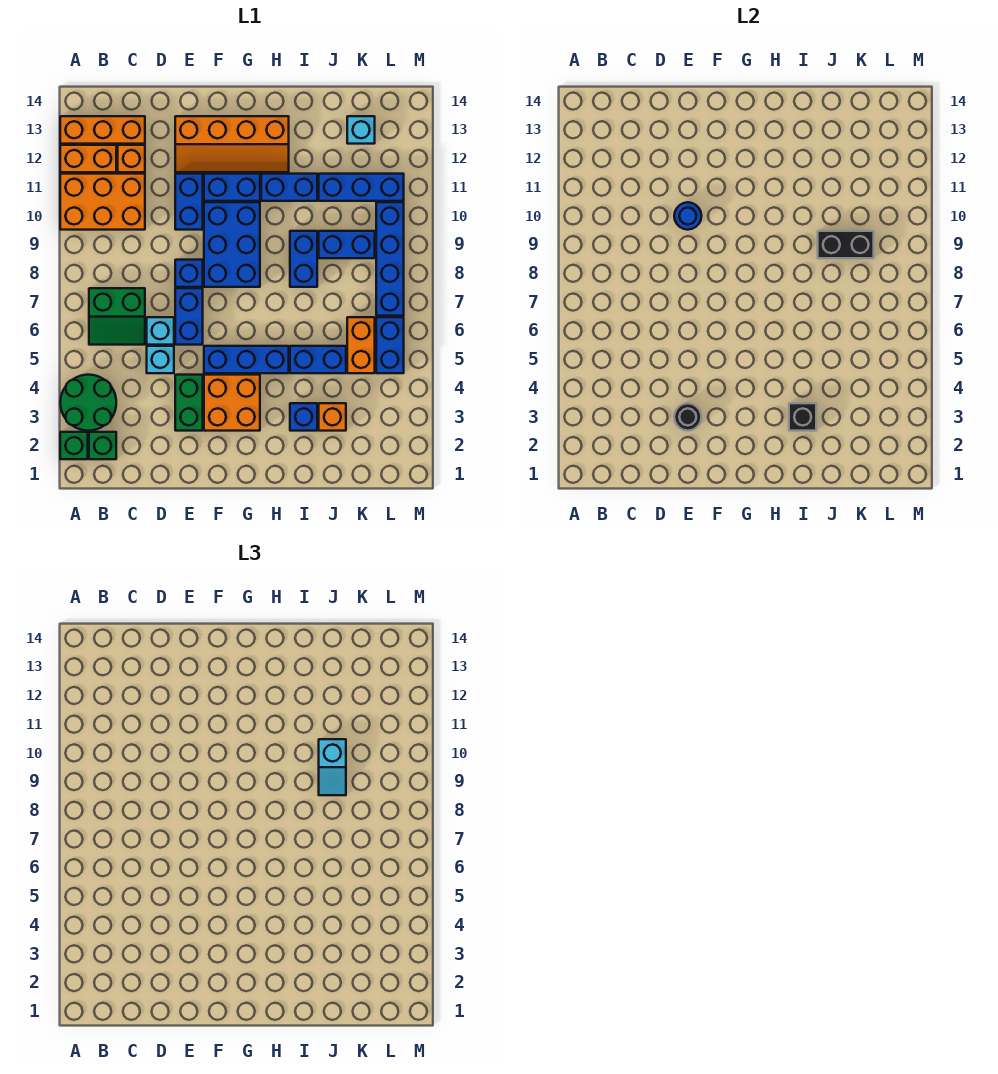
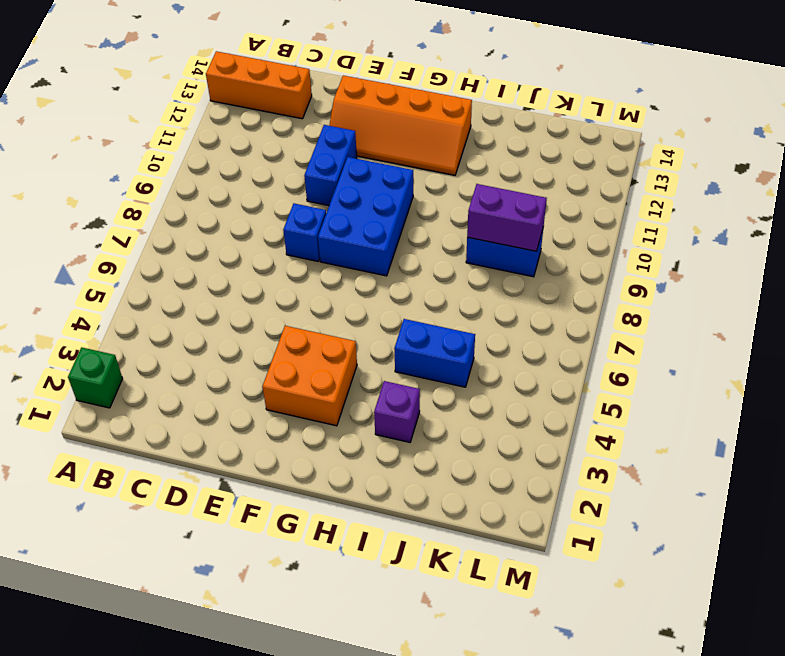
purple 1x1 brick [374,381,420,442] -> blue 1x1 brick [290,403,317,431]
purple 1x2 brick [467,184,547,251] -> black 1x2 brick [818,231,874,258]
none -> green 2x2 round brick [60,375,116,431]
none -> orange 2x3 brick [60,174,145,230]
none -> orange 1x2 brick [60,145,116,172]
none -> green 1x1 brick [89,432,116,459]

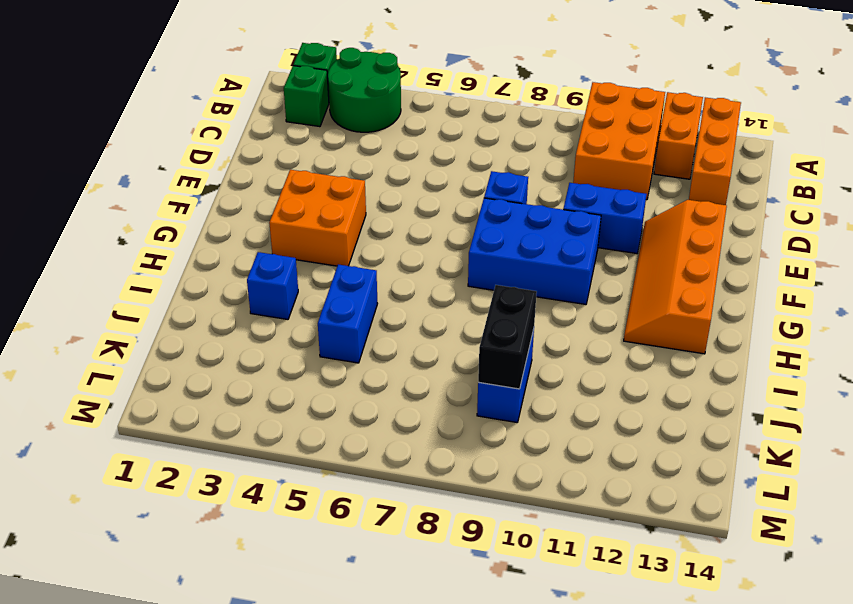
none -> green 2x2 slope [89,288,145,345]
none -> orange 1x1 brick [118,145,145,172]
none -> cyan 1x1 brick [147,346,174,373]
none -> cyan 1x1 brick [147,317,174,345]

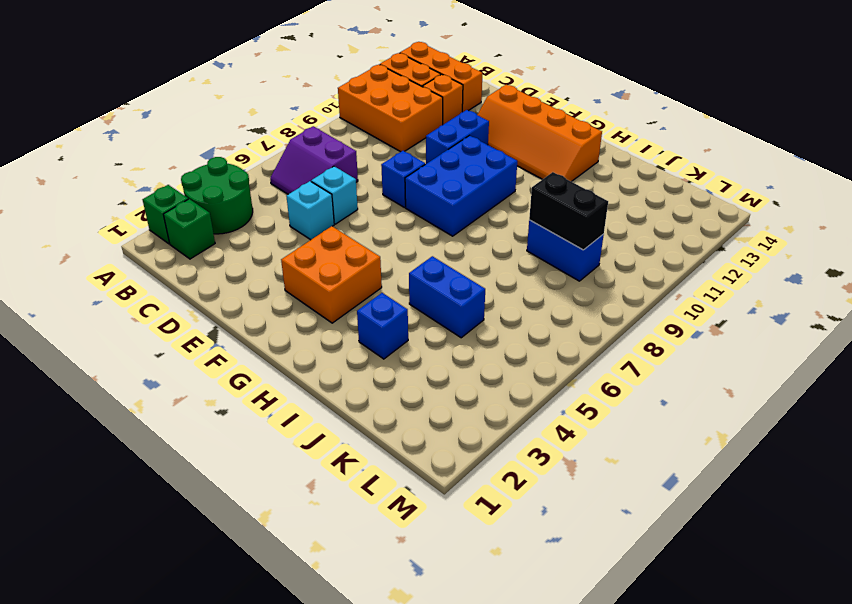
purple 2x2 slope [270,126,358,194] -> green 2x2 slope [89,288,145,345]
none -> green 1x2 brick [175,375,203,431]
none -> blue 1x2 brick [175,288,203,345]
none -> blue 1x3 brick [204,346,289,373]
none -> blue 1x2 brick [204,174,260,201]

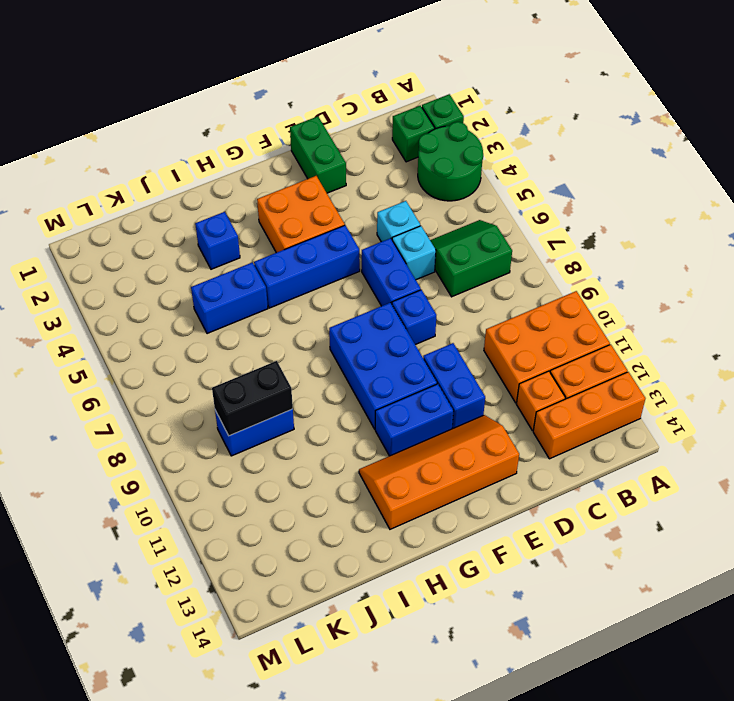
green 1x2 brick [290,116,346,193] -> green 1x2 brick moved to [175,375,203,431]
none -> blue 1x2 brick [261,174,317,201]
none -> blue 1x2 brick [290,231,317,287]
none -> orange 1x1 brick [319,403,346,431]
none -> blue 1x3 brick [319,174,404,201]

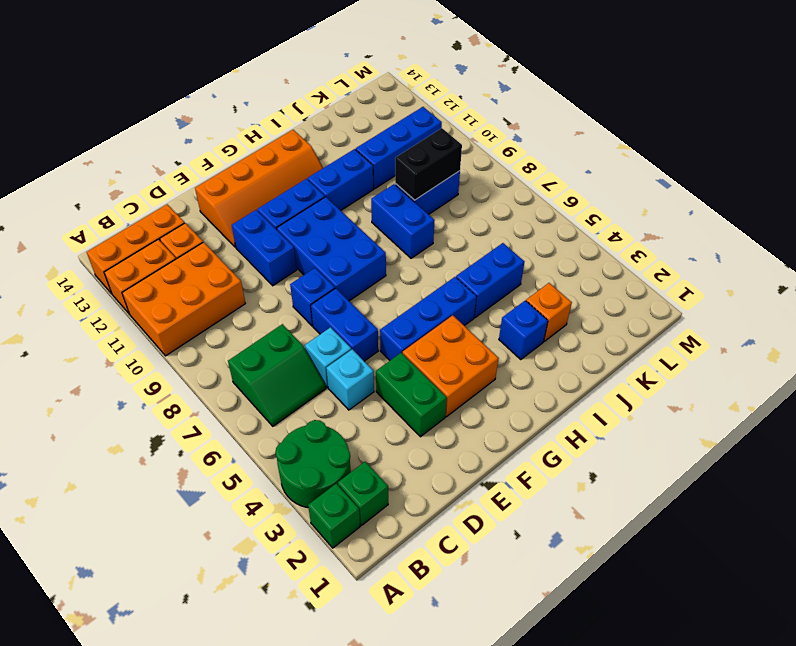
none -> orange 1x2 brick [347,317,375,373]
none -> cyan 1x1 brick [347,116,375,144]
none -> blue 1x2 brick [376,317,404,373]
none -> blue 1x4 brick [376,202,404,316]

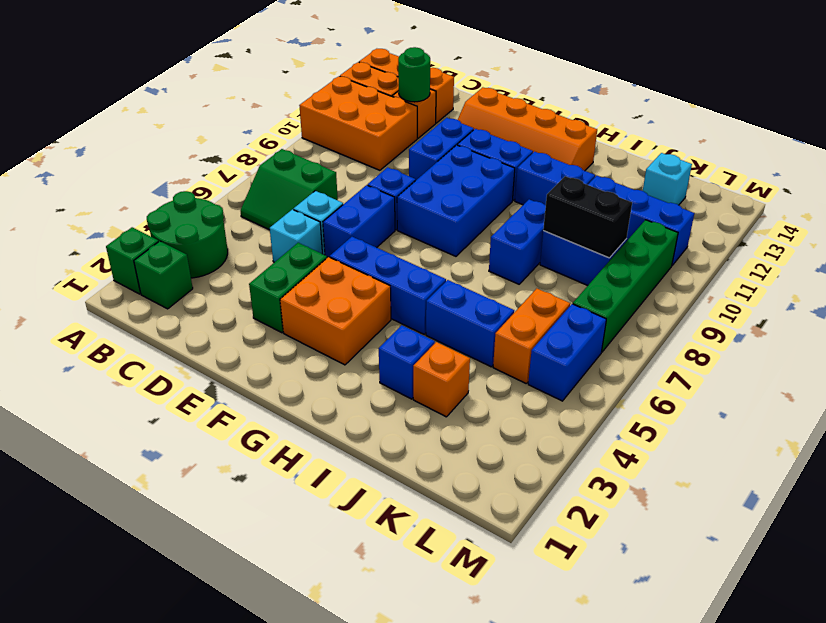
green 1x1 round brick [398,47,430,102] -> none
green 1x4 brick [573,220,678,352] -> blue 1x4 brick [376,202,404,316]
none -> black 1x1 round brick [674,403,701,431]
none -> blue 1x1 round brick [674,202,701,230]
none -> black 1x1 brick [789,403,816,431]
none -> cyan 1x2 slope [319,739,346,795]

